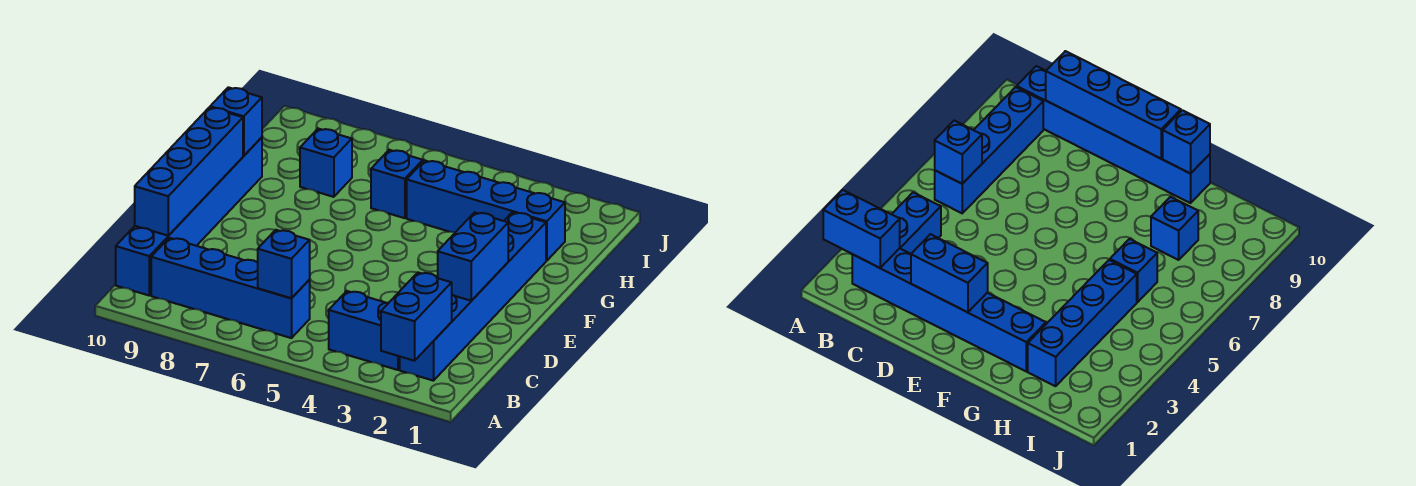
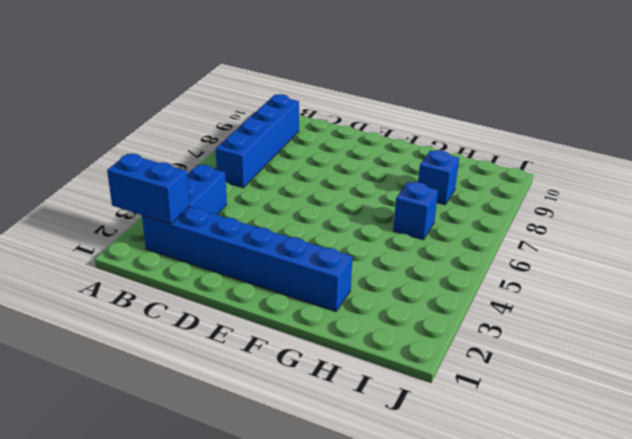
none -> blue 1x6 brick [116,137,262,295]
none -> blue 1x4 brick [407,160,565,261]
none -> blue 1x1 brick [258,230,310,298]

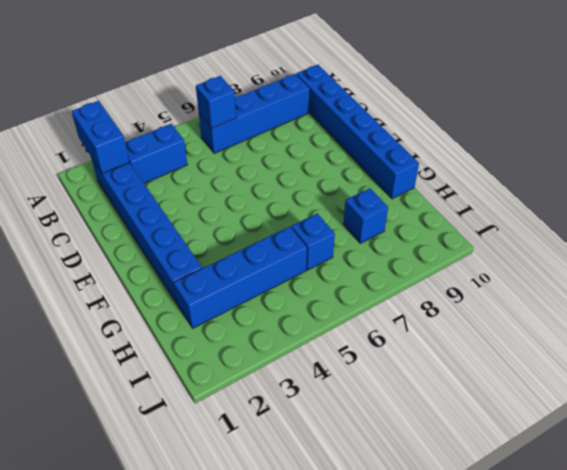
none -> blue 1x4 brick [135,107,243,236]
none -> blue 1x2 brick [438,212,508,301]
none -> blue 1x1 brick [210,87,262,156]

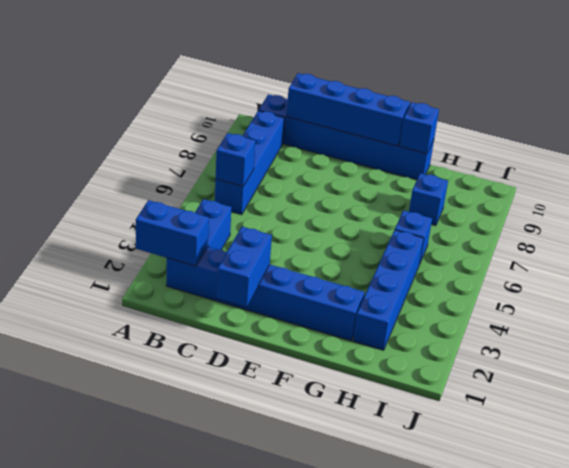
blue 1x2 brick [217,227,272,307] -> blue 1x2 brick turned to [438,212,508,301]

